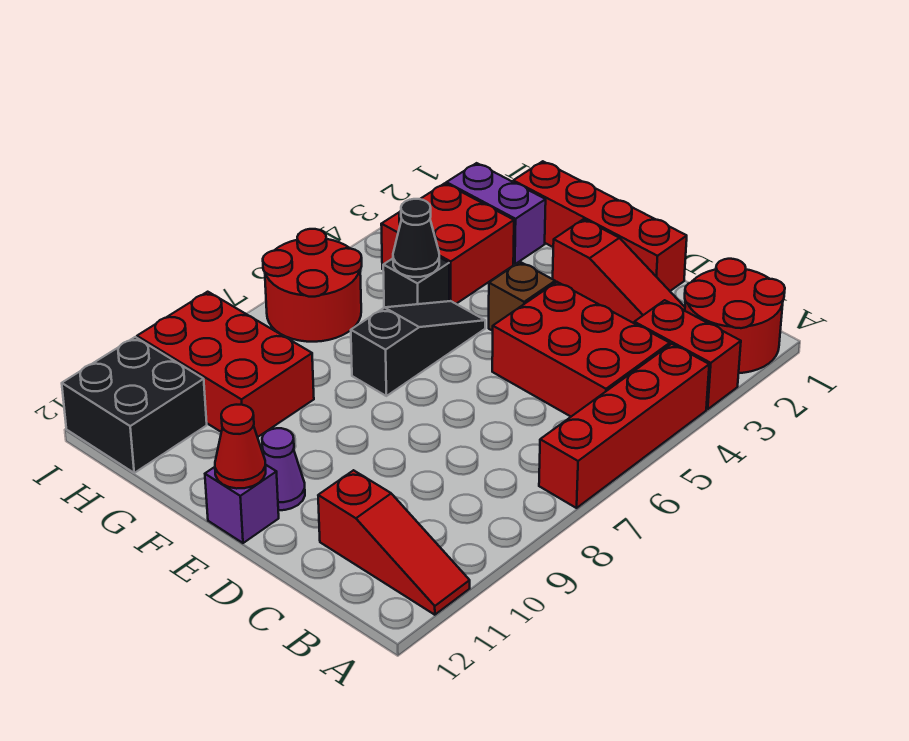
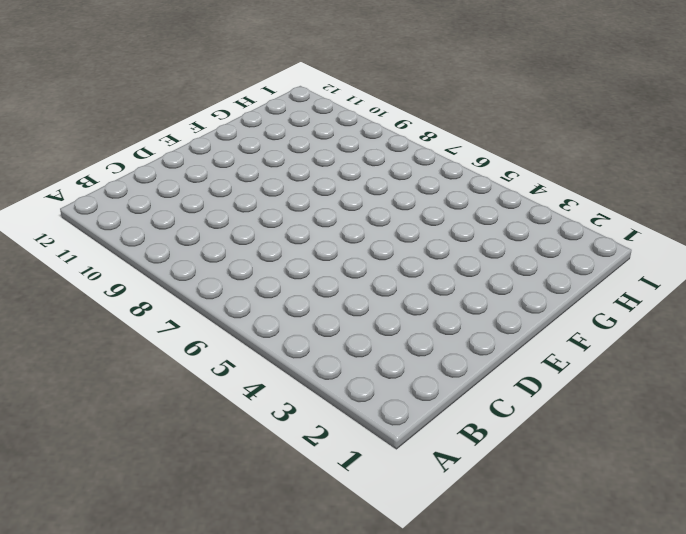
none -> red 2x2 round brick [685,259,785,373]
none -> red 1x2 brick [634,300,741,409]
none -> red 1x4 brick [539,344,709,508]

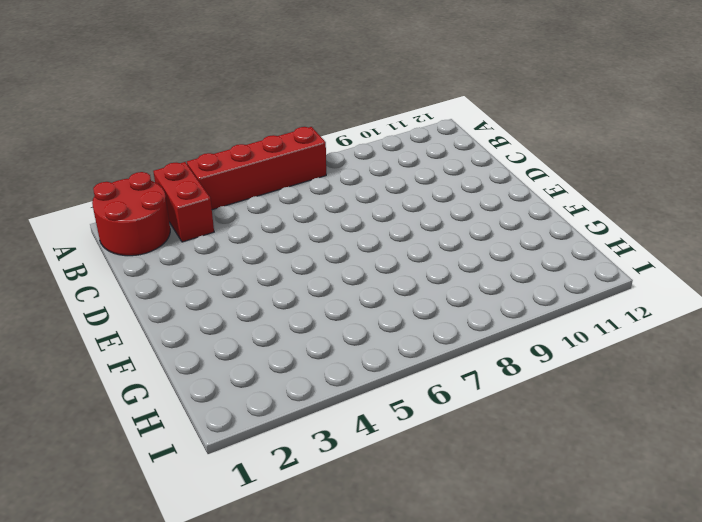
none -> red 1x3 slope [318,470,470,615]
none -> red 2x3 brick [492,282,670,416]
none -> red 1x3 slope [553,219,685,323]

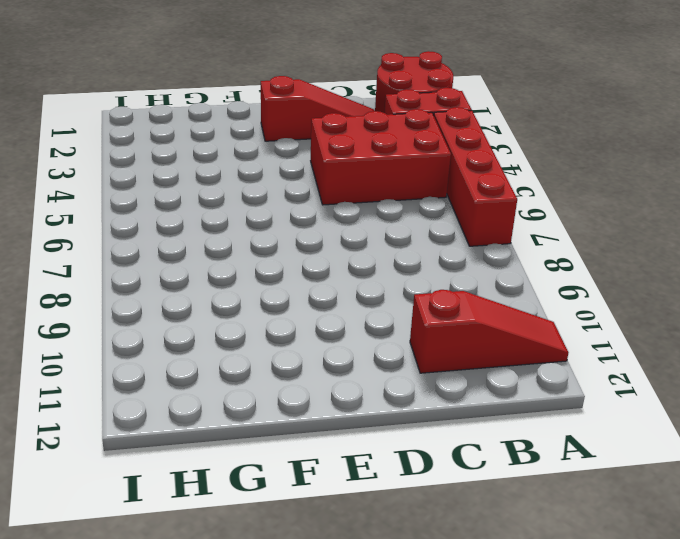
none -> red 1x4 brick [513,161,687,291]
none -> brown 1x1 brick [489,262,555,331]
none -> purple 1x1 cone [262,428,305,510]

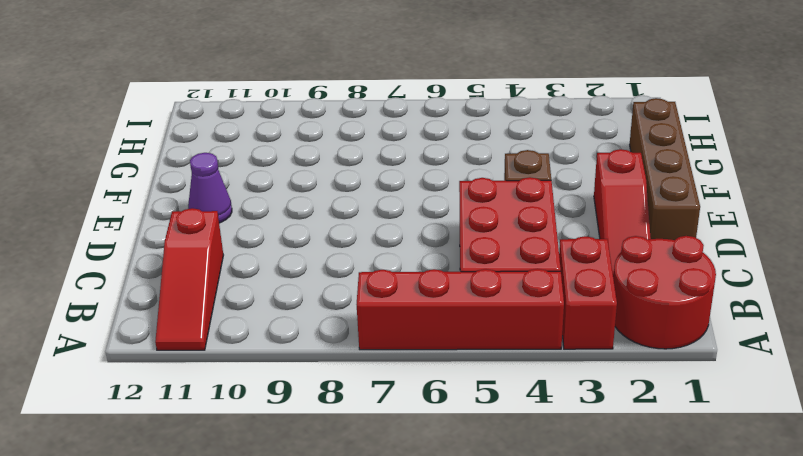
brown 1x4 brick [630,98,700,240] -> red 1x4 brick [513,161,687,291]
none -> purple 1x1 brick [205,465,279,543]
none -> black 1x3 slope [351,301,485,396]
none -> purple 1x2 brick [446,163,546,264]

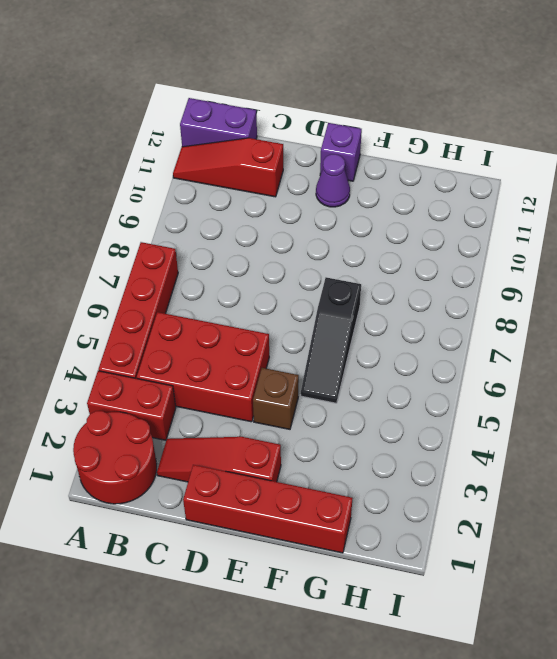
purple 1x2 brick [180,98,257,147] -> purple 1x2 brick moved to [446,163,546,264]
none -> red 2x2 brick [381,183,514,304]
none -> black 1x1 brick [383,257,449,307]
none -> red 2x3 brick [137,292,314,437]

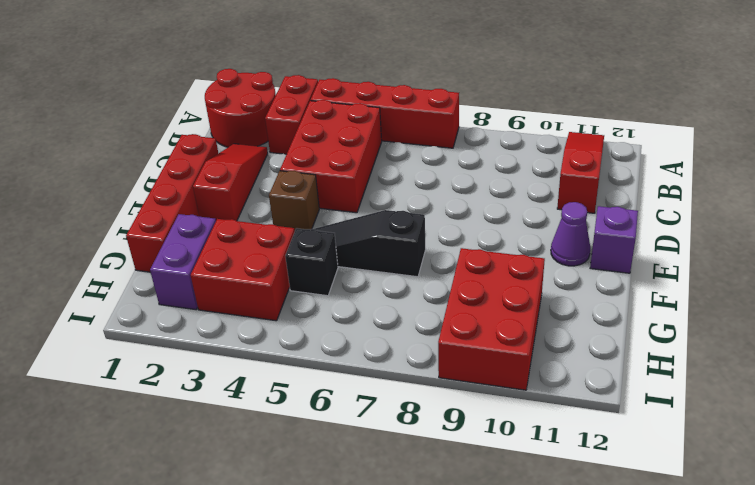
none -> red 2x2 round brick [263,229,362,342]
none -> black 2x2 brick [62,337,207,473]
none -> red 1x1 cone [215,405,266,489]

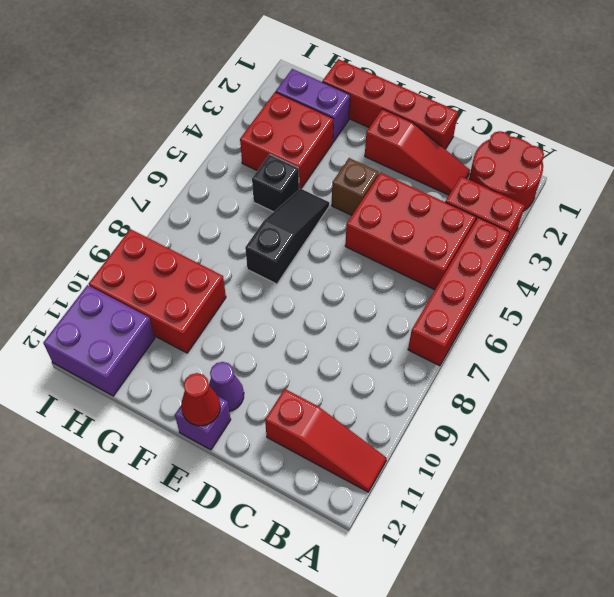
purple 2x2 brick [43,285,155,396] -> black 2x2 brick [62,337,207,473]
none -> red 2x2 round brick [263,229,362,342]
none -> black 1x1 cone [393,199,439,277]

